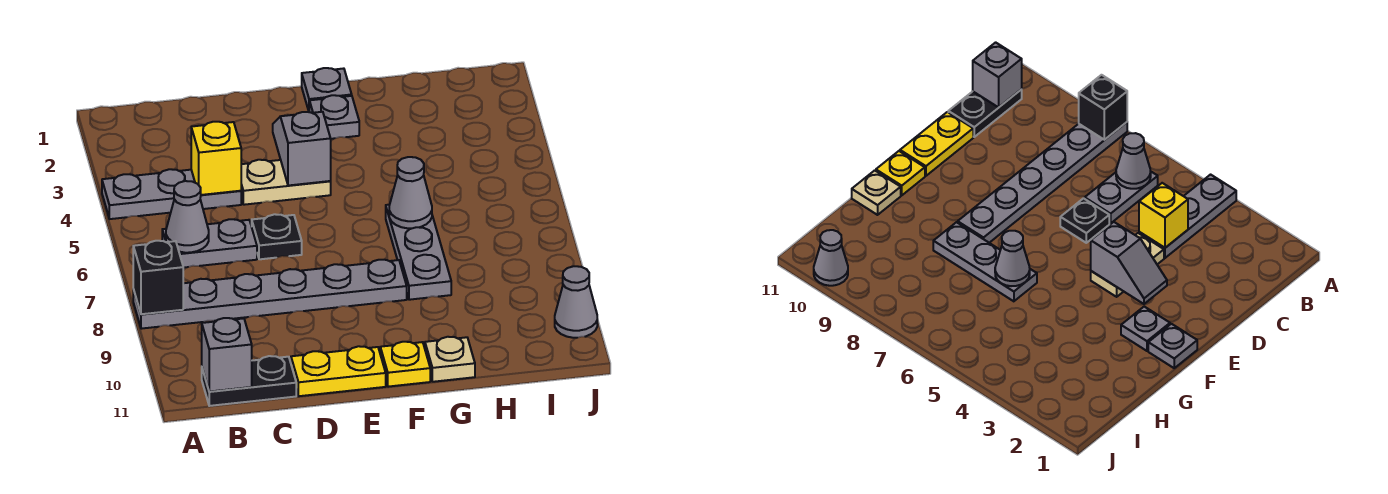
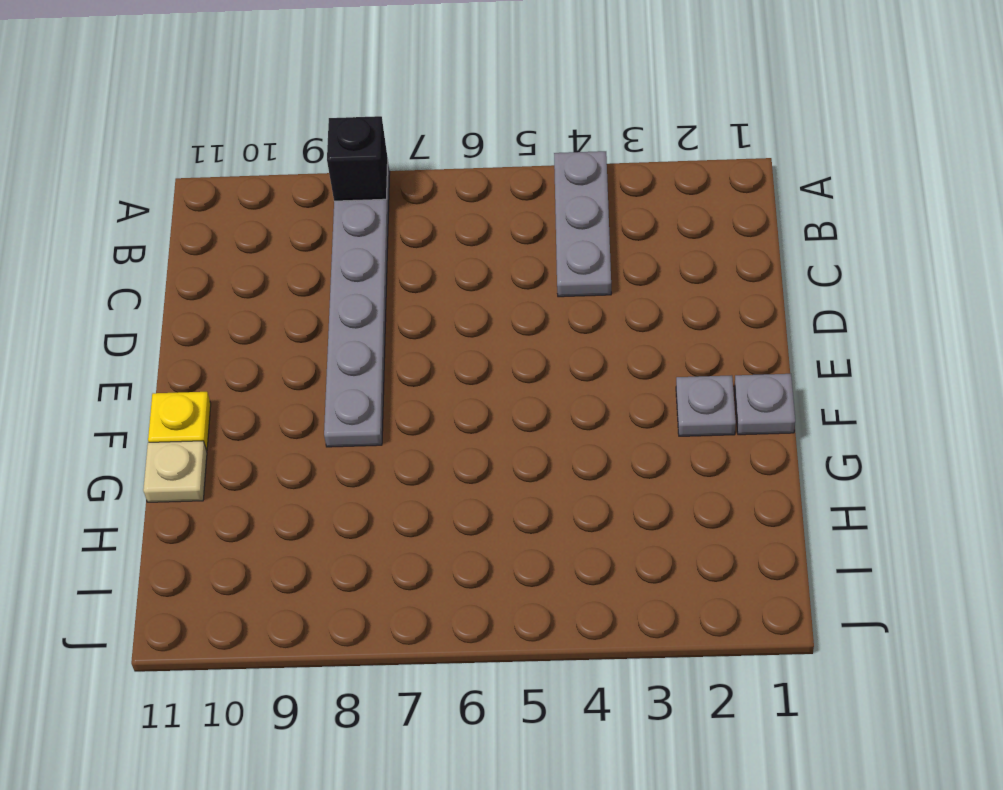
none -> grey 1x2 plate [162,219,257,268]
none -> black 1x2 plate [202,356,296,406]
none -> tan 1x2 plate [241,160,331,205]

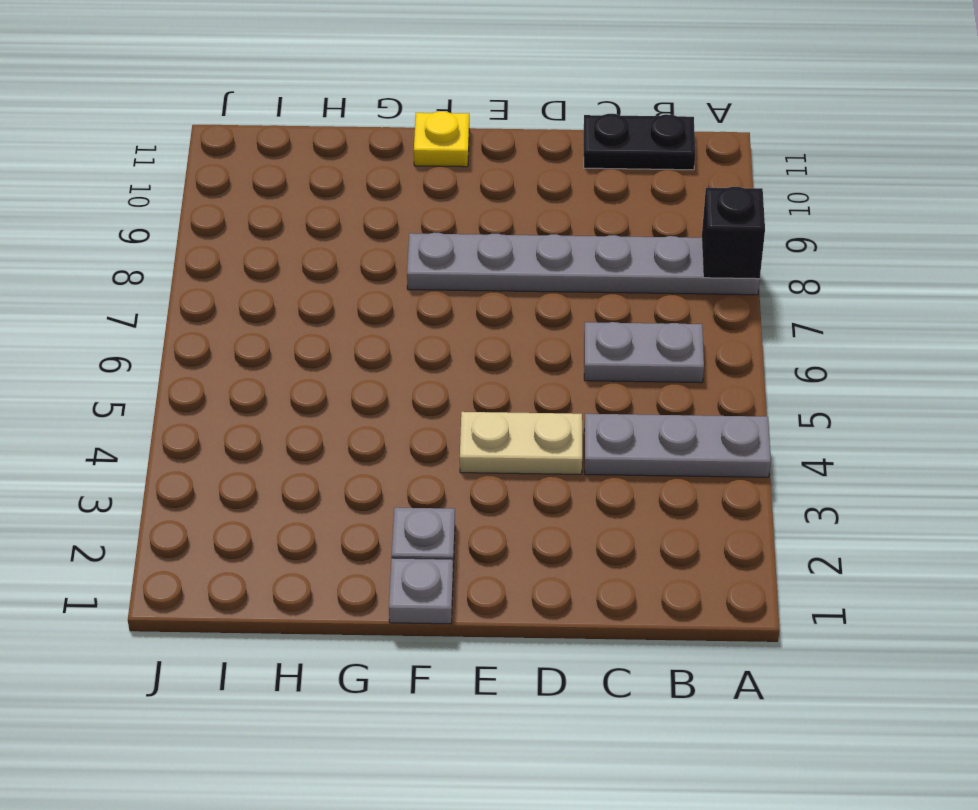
none -> black 1x1 plate [252,214,302,259]
none -> yellow 1x2 plate [291,346,386,396]
none -> grey 1x3 plate [386,205,451,300]

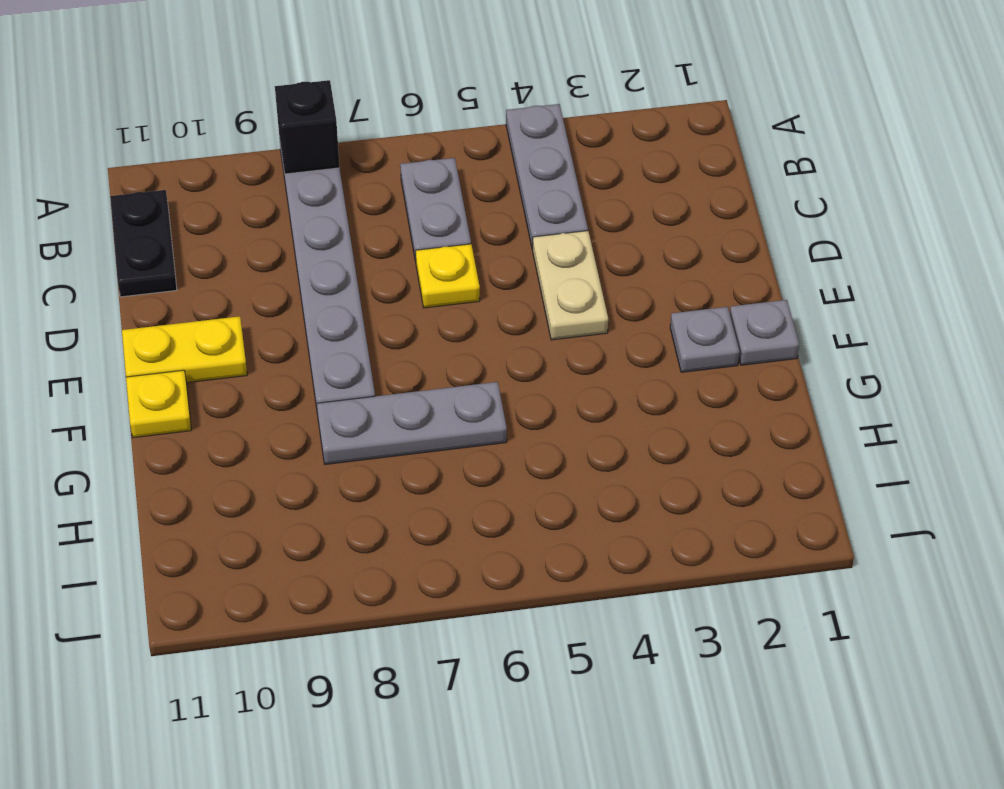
yellow 1x1 plate [415,244,480,308] -> black 1x1 plate [252,214,302,259]
yellow 1x2 plate [122,316,247,383] -> yellow 1x2 plate turned to [291,346,386,396]
none -> tan 1x1 plate [425,337,475,382]
none -> grey 1x1 cone [555,266,597,338]
none -> grey 1x1 cone [166,181,209,253]

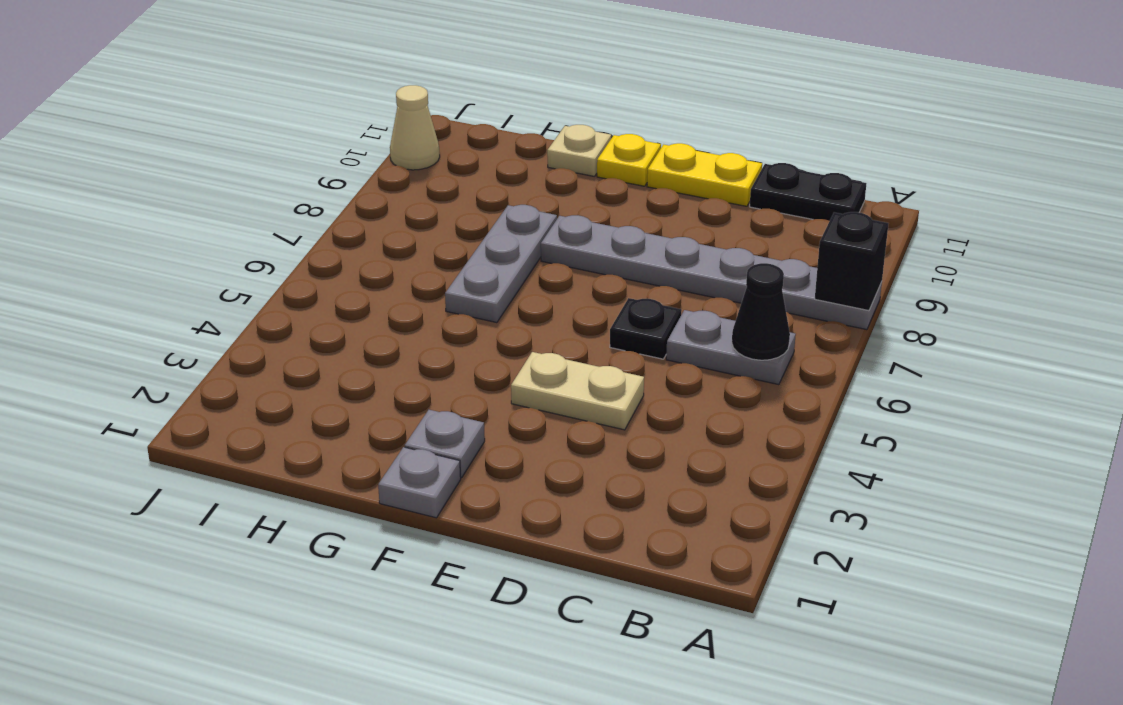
black 1x1 cone [732,263,790,360] -> grey 1x1 cone [166,181,209,253]
tan 1x1 cone [390,85,440,170] -> grey 1x1 cone [555,266,597,338]
none -> grey 1x3 plate [102,169,241,219]
none -> grey 1x1 brick [202,318,252,392]
none -> yellow 1x1 brick [191,122,241,195]

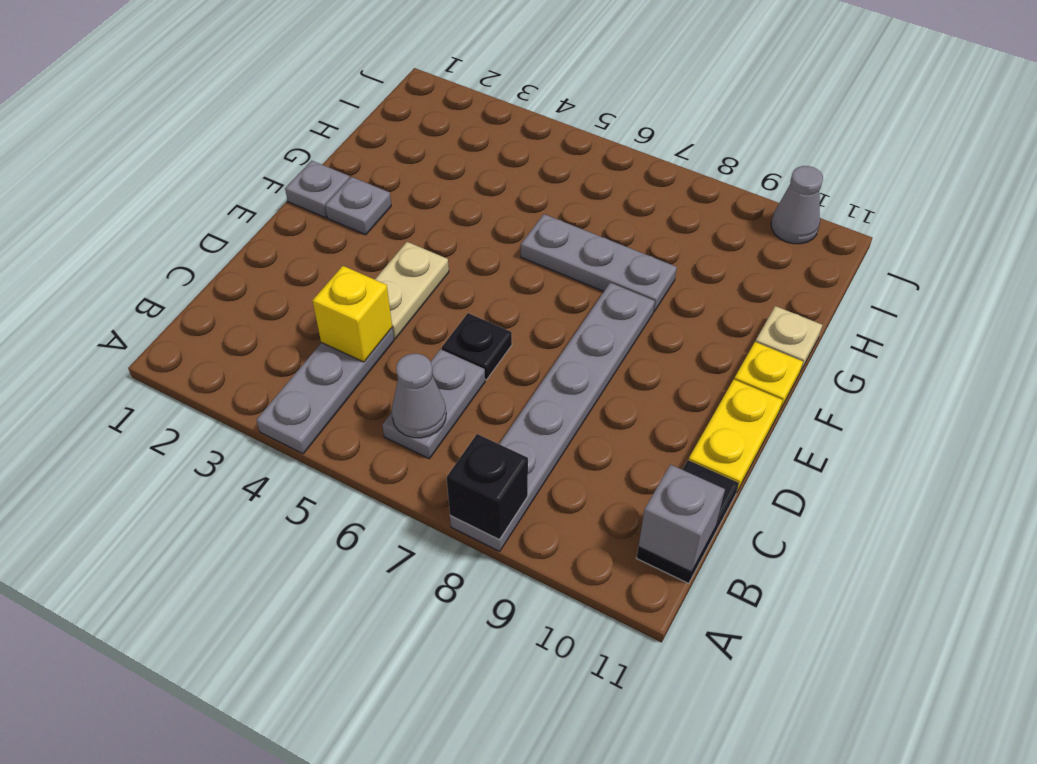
none -> grey 1x2 slope [273,112,331,186]
none -> grey 1x1 cone [389,157,432,228]

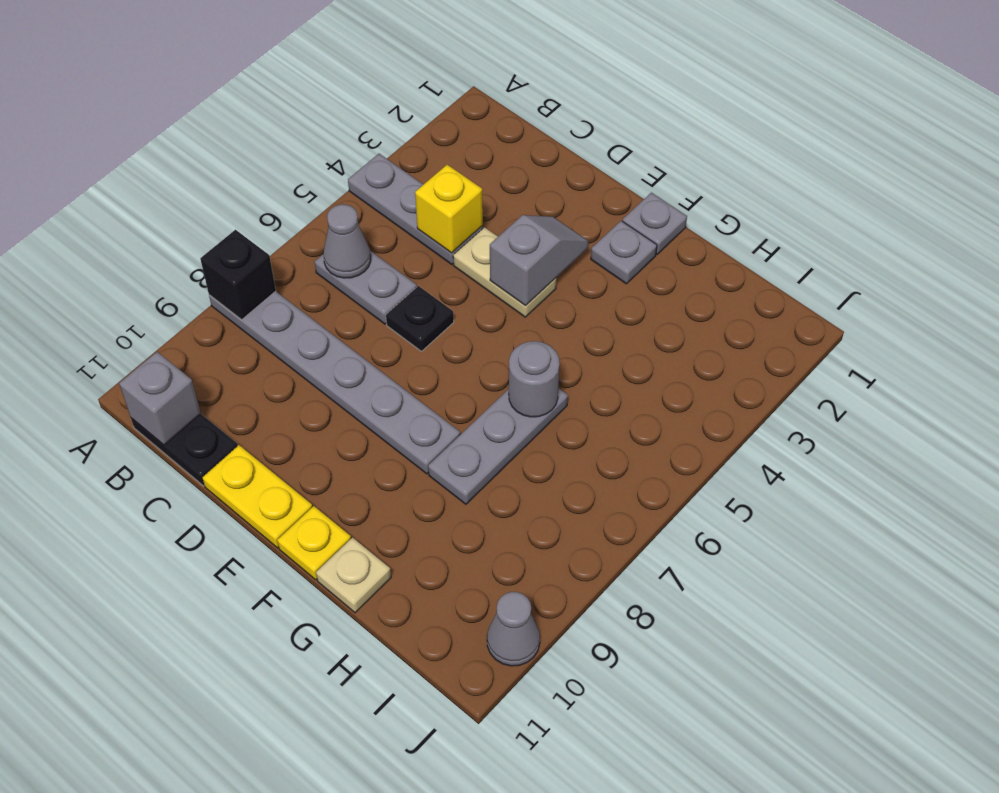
grey 1x1 round brick [509,341,560,417] -> grey 1x1 cone [389,157,432,228]

